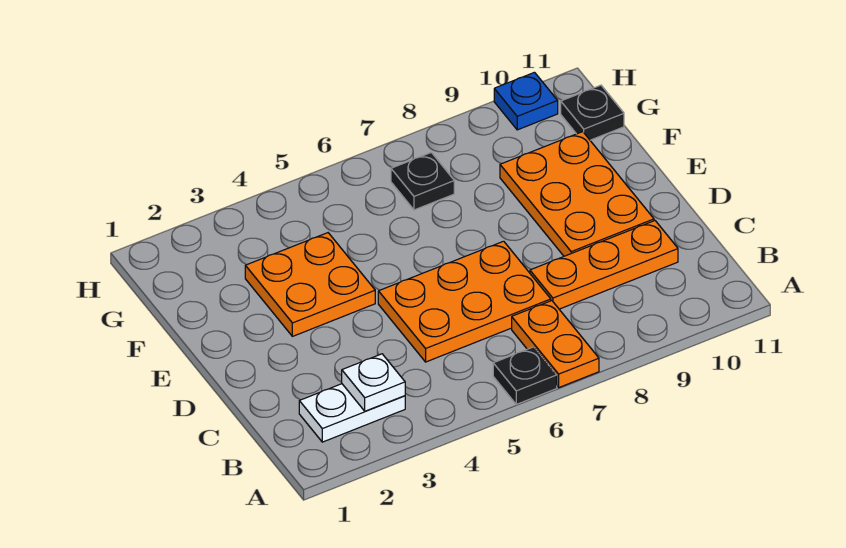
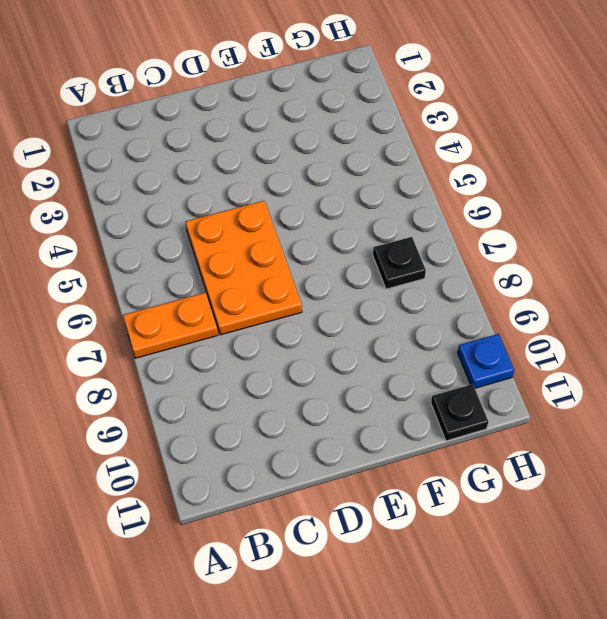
none -> black 1x1 plate [493,347,557,404]
none -> white 1x2 plate [299,384,405,442]

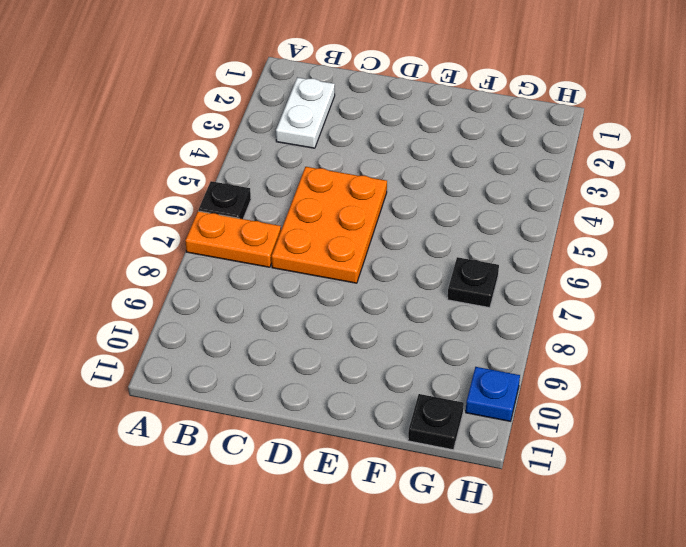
none -> orange 1x3 plate [530,221,678,309]
none -> orange 2x3 plate [500,132,654,256]

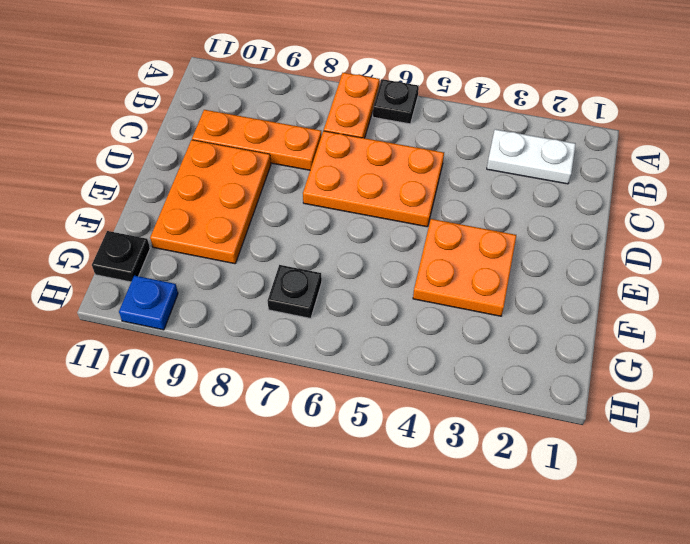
none -> white 1x1 plate [342,354,405,411]

